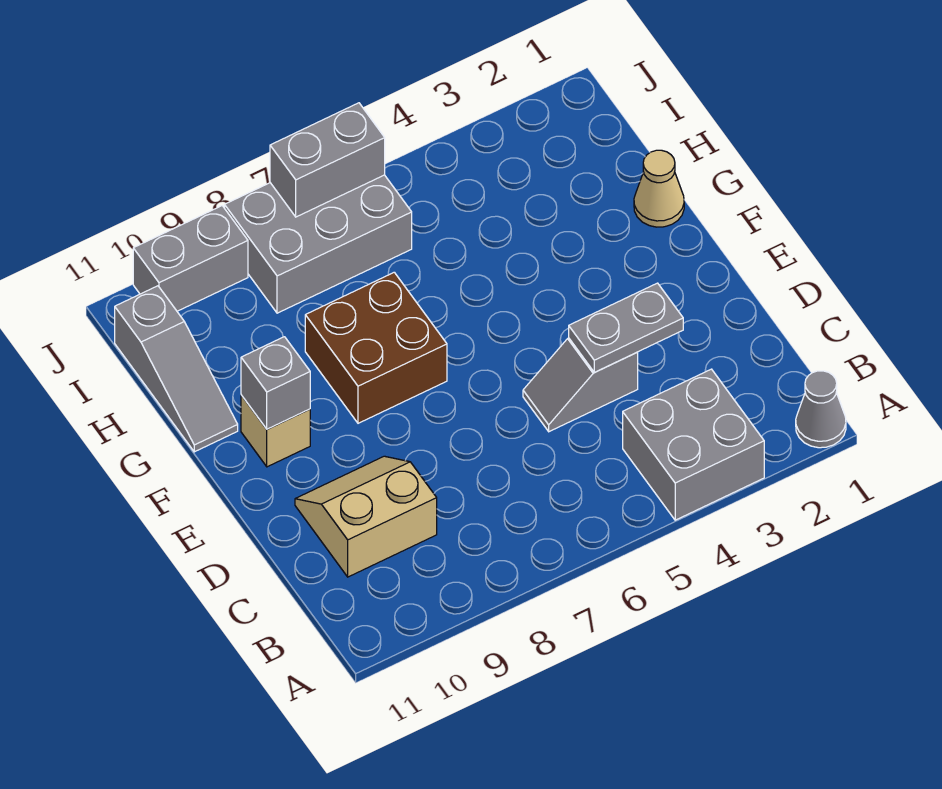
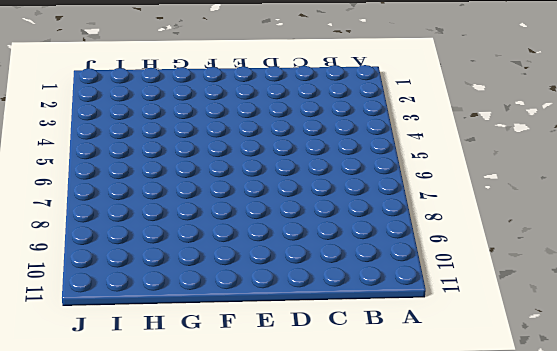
none -> grey 1x1 cone [796,371,846,448]
none -> grey 2x2 brick [623,369,764,520]
none -> tan 2x2 slope [295,456,437,577]

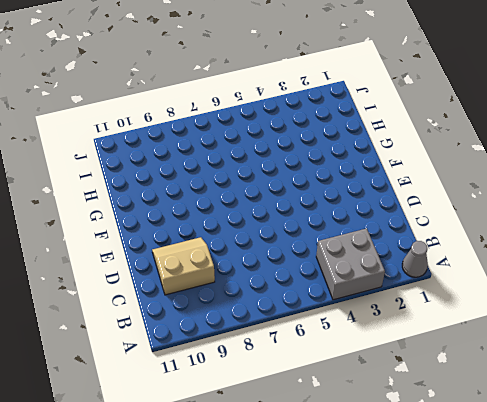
none -> grey 1x2 slope [523,338,638,432]
none -> brown 2x2 brick [305,272,447,423]
none -> tan 1x1 brick [241,395,310,467]

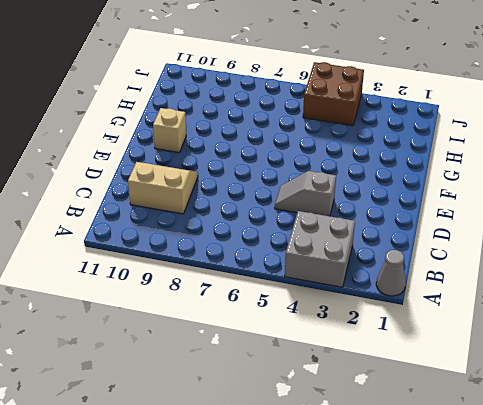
brown 2x2 brick [303,62,364,126] -> brown 2x2 brick moved to [305,272,447,423]
none -> tan 1x1 cone [634,150,684,227]
none -> grey 1x3 slope [115,286,238,452]
none -> grey 2x3 brick [225,175,412,313]

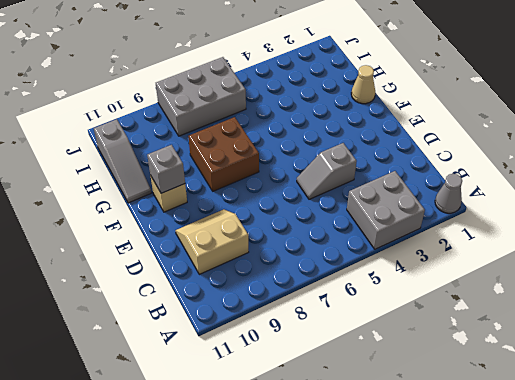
none -> grey 1x2 brick [133,206,248,311]
none -> grey 1x2 plate [569,283,683,372]
none -> grey 1x2 brick [270,103,385,217]

